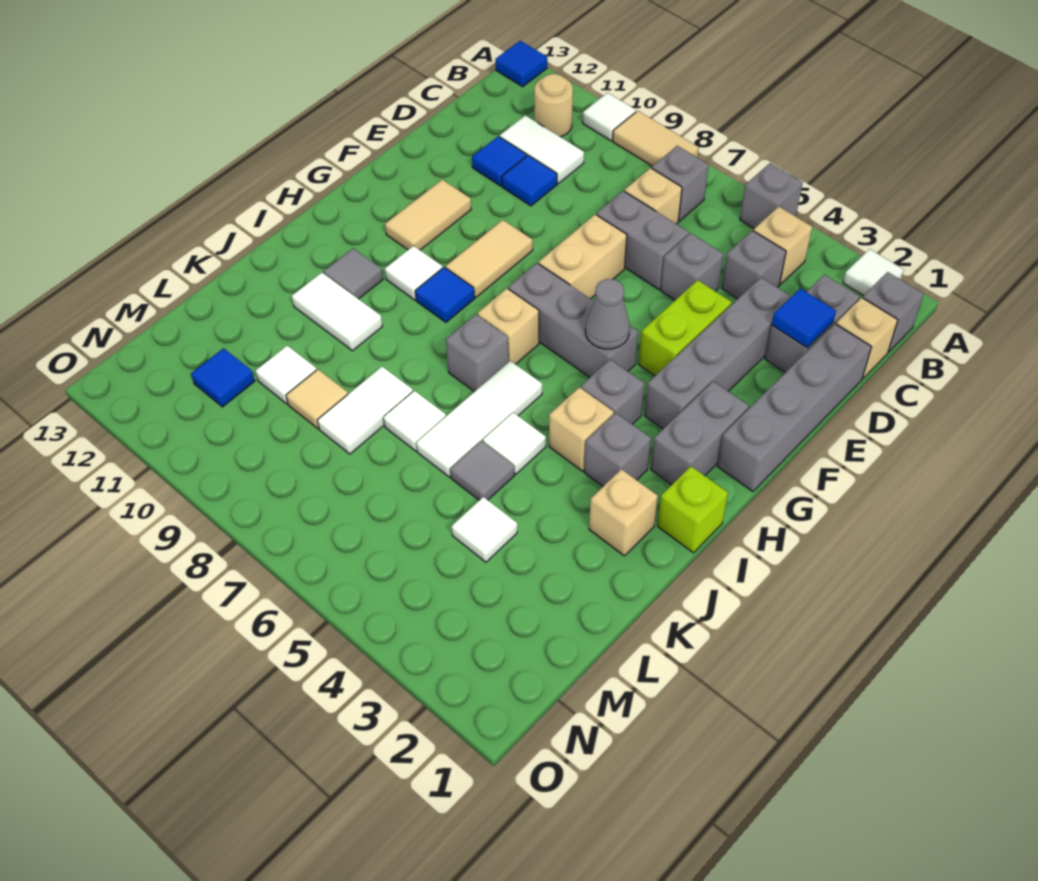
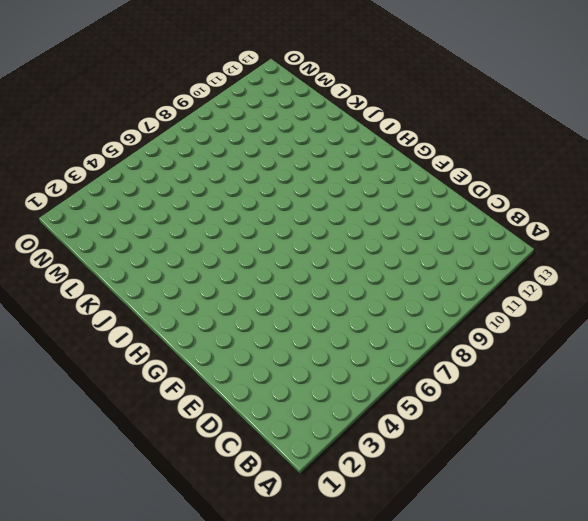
none -> white 1x1 tile [843,249,904,296]
none -> grey 1x1 brick [740,163,803,228]
none -> tan 1x2 tile [613,111,699,166]
none -> white 1x1 tile [583,93,636,141]

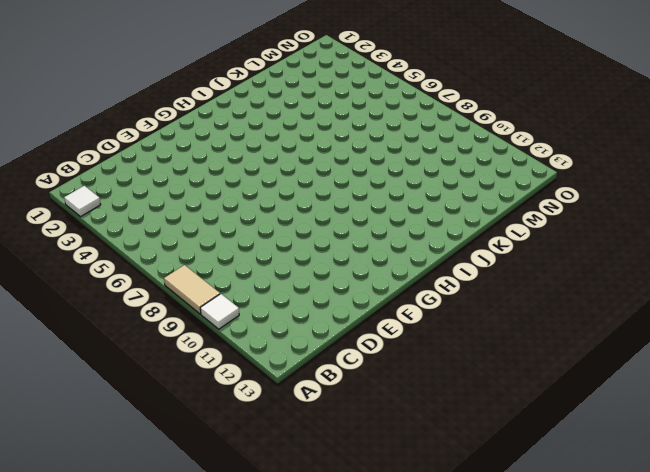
none -> grey 1x1 brick [740,163,803,228]
none -> blue 1x1 tile [495,41,547,87]
none -> grey 1x1 brick [863,272,923,352]
none -> tan 1x1 brick [753,207,812,284]

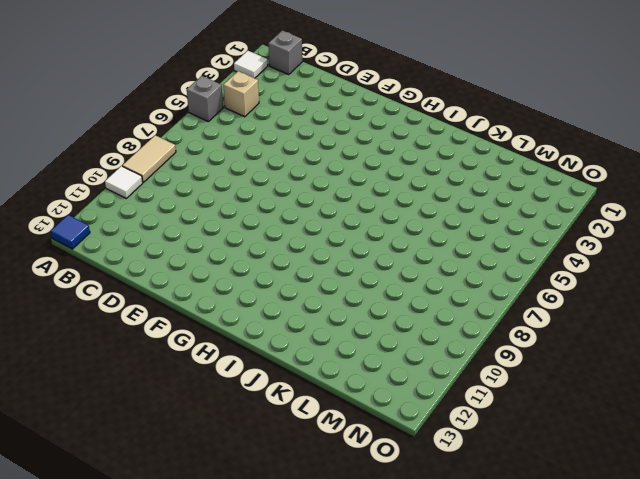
none -> grey 1x1 brick [652,146,709,221]
none -> tan 1x1 round brick [534,74,573,137]
none -> tan 1x1 brick [836,298,898,379]
none -> grey 1x2 brick [765,275,860,373]

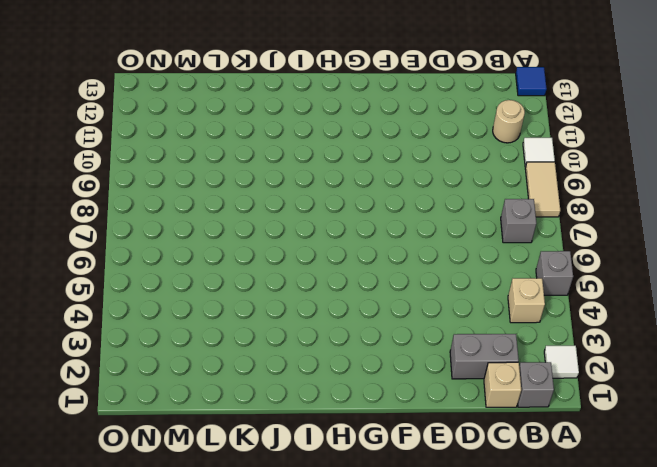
none -> grey 1x1 brick [722,230,786,299]
none -> tan 1x1 brick [624,168,682,224]
none -> white 1x2 tile [500,115,584,184]
none -> grey 1x4 brick [717,324,871,492]

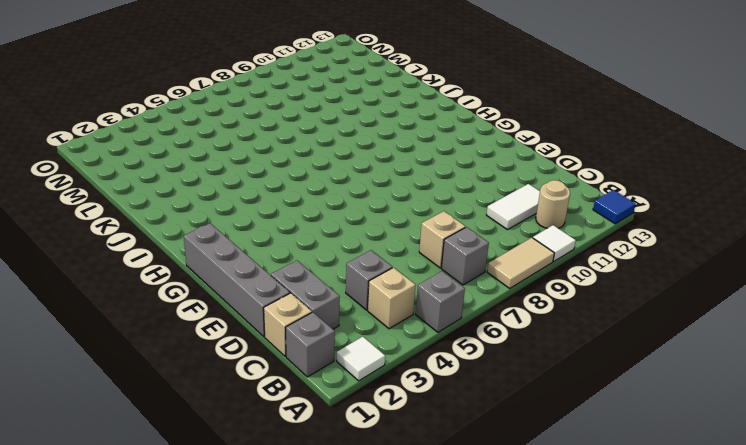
none -> grey 1x4 brick [645,278,792,429]
none -> grey 1x1 brick [661,233,724,300]
none -> grey 1x2 brick [597,191,689,290]
none -> blue 1x1 tile [502,155,557,206]

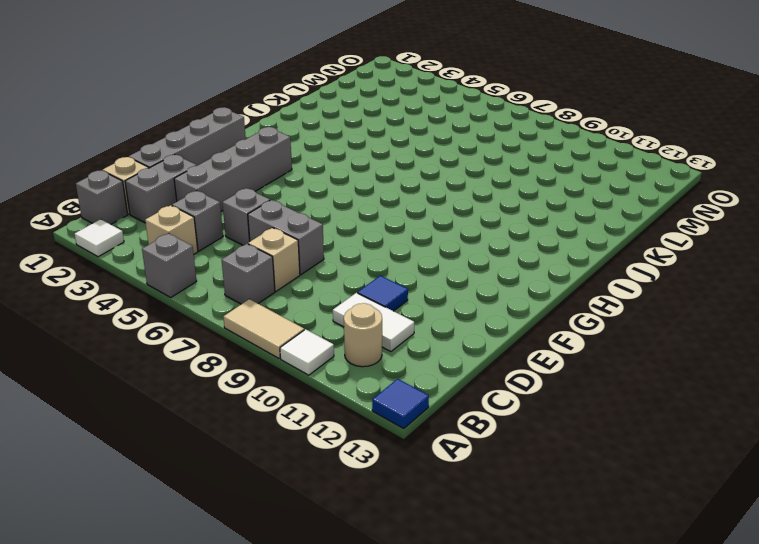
none -> blue 1x1 tile [472,136,527,186]
none -> lime 1x2 brick [639,280,732,376]
none -> tan 1x2 brick [539,214,627,299]
none -> tan 1x2 tile [446,220,533,297]

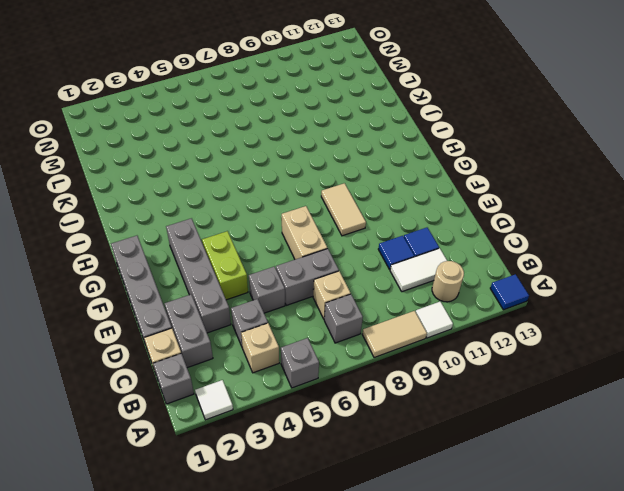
none -> tan 1x2 tile [385,180,471,250]
none -> grey 1x2 brick [651,382,749,485]
none -> grey 1x3 brick [508,263,638,377]
none -> grey 1x1 brick [581,360,644,424]

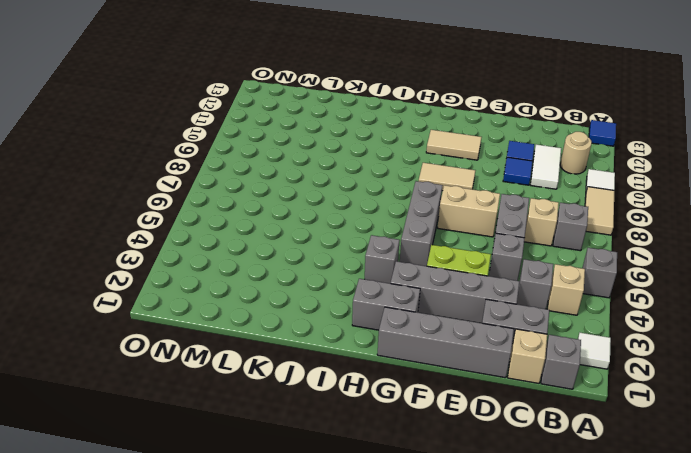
none -> tan 1x1 brick [478,289,539,364]
none -> blue 1x1 tile [415,267,475,322]
none -> white 1x1 tile [385,246,443,300]
none -> lime 1x1 brick [657,466,728,553]

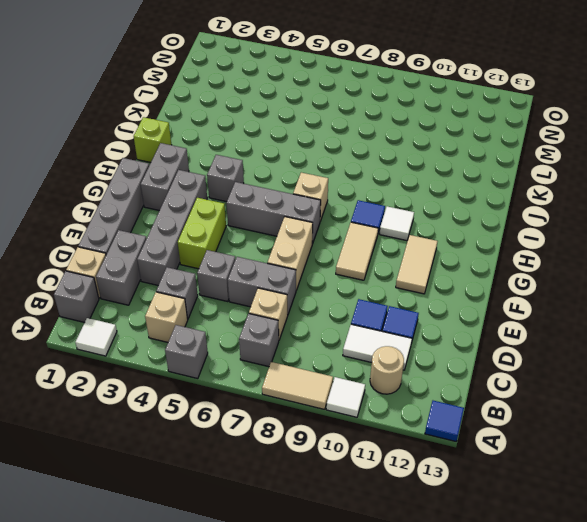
none -> grey 1x1 brick [584,413,651,486]
none -> tan 1x1 brick [549,387,614,471]
none -> white 1x3 tile [416,361,542,477]
none -> grey 1x1 brick [446,314,509,392]

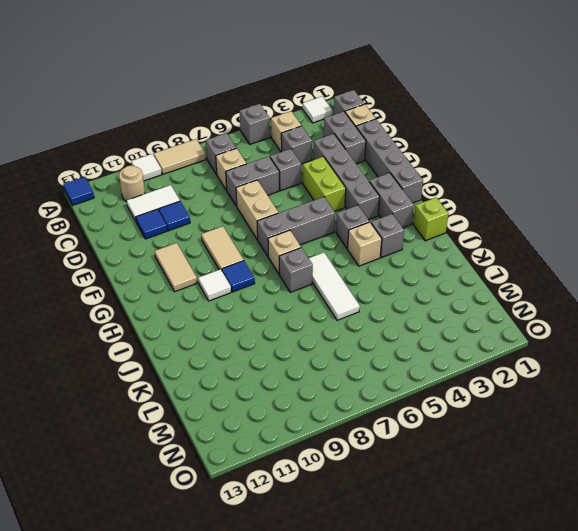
none -> grey 1x1 tile [324,249,383,299]
none -> tan 1x1 brick [589,469,658,556]
none -> white 1x1 tile [483,413,546,474]
none -> white 1x2 tile [292,273,383,351]

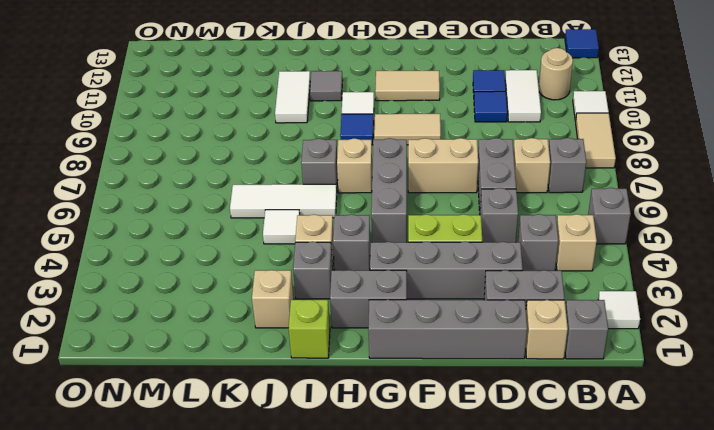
none -> grey 1x1 tile [450,441,514,500]
none -> white 1x1 tile [383,391,446,451]
none -> white 1x2 tile [317,367,413,454]
none -> white 1x1 tile [451,497,517,562]

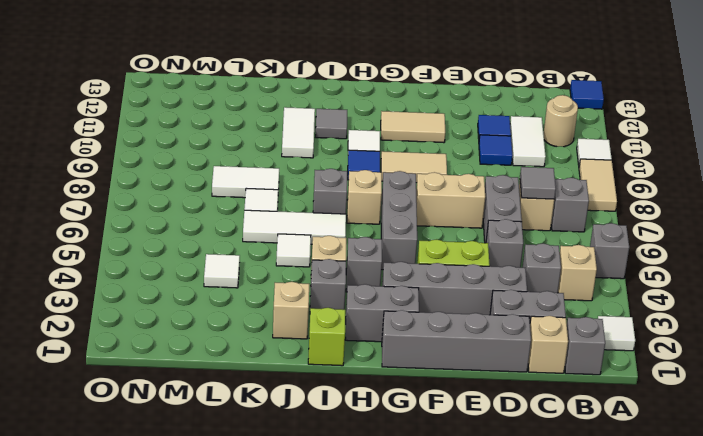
grey 1x1 tile [520,167,556,199] -> grey 1x1 tile moved to [450,441,514,500]
none -> tan 1x1 tile [286,369,348,429]
none -> white 1x1 tile [255,346,317,404]
none -> blue 1x1 tile [191,348,255,407]
none -> blue 1x1 tile [772,288,836,348]

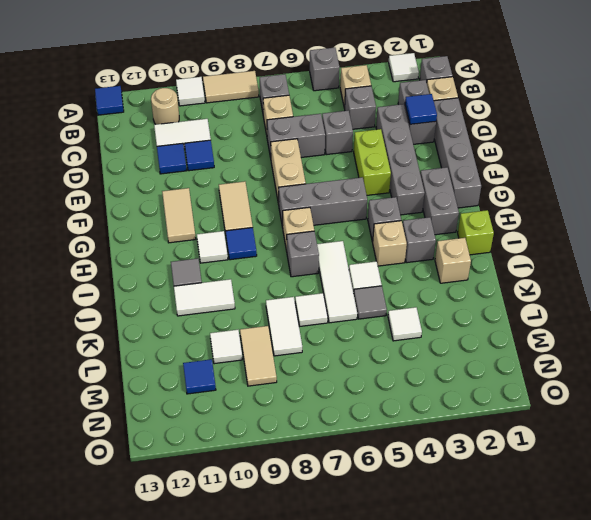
tan 1x2 tile [240,326,277,386] -> tan 1x1 tile [286,369,348,429]
none -> grey 1x1 cone [585,279,630,349]

